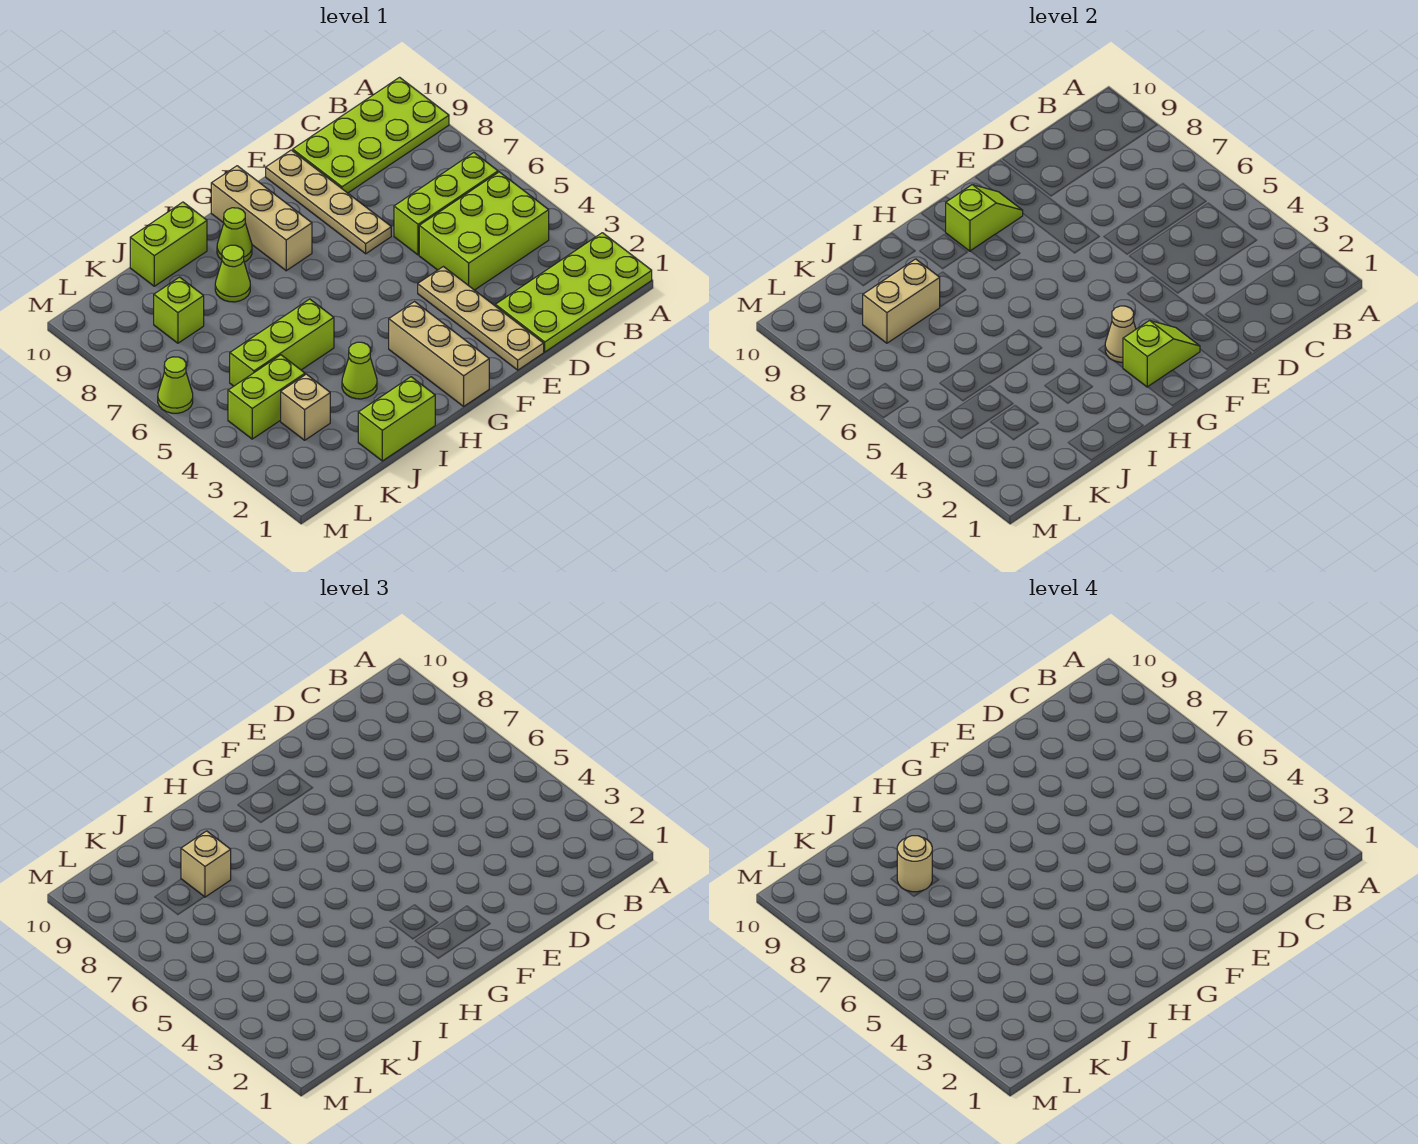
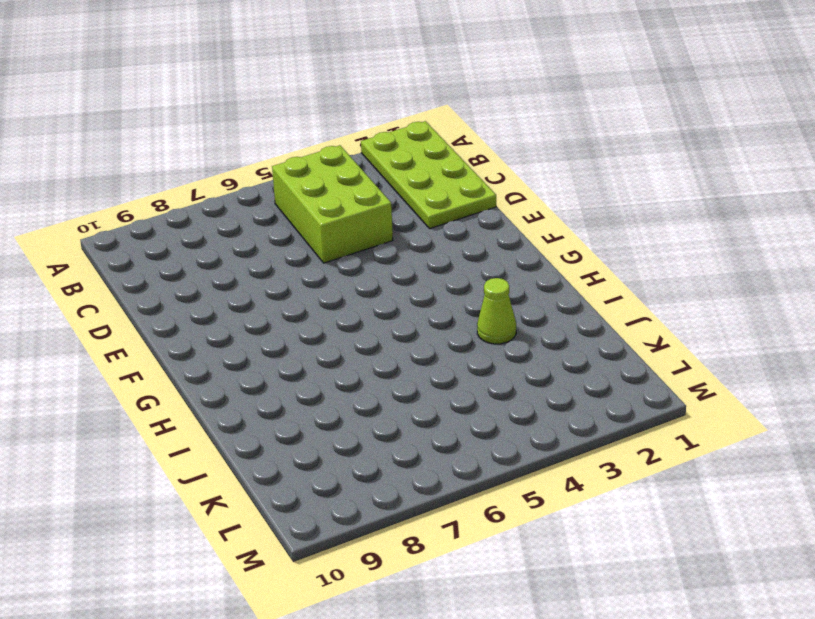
none -> lime 2x4 plate [293,77,449,193]
none -> lime 1x3 brick [394,153,498,255]
none -> tan 1x4 plate [418,267,544,370]

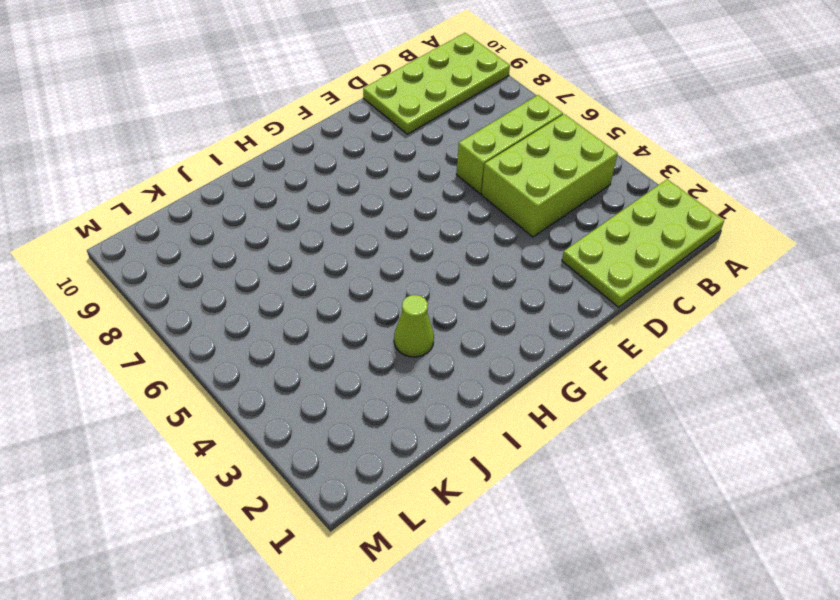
none -> tan 1x4 plate [418,267,544,370]
none -> tan 1x4 plate [266,150,391,254]
none -> tan 1x3 brick [389,302,489,406]

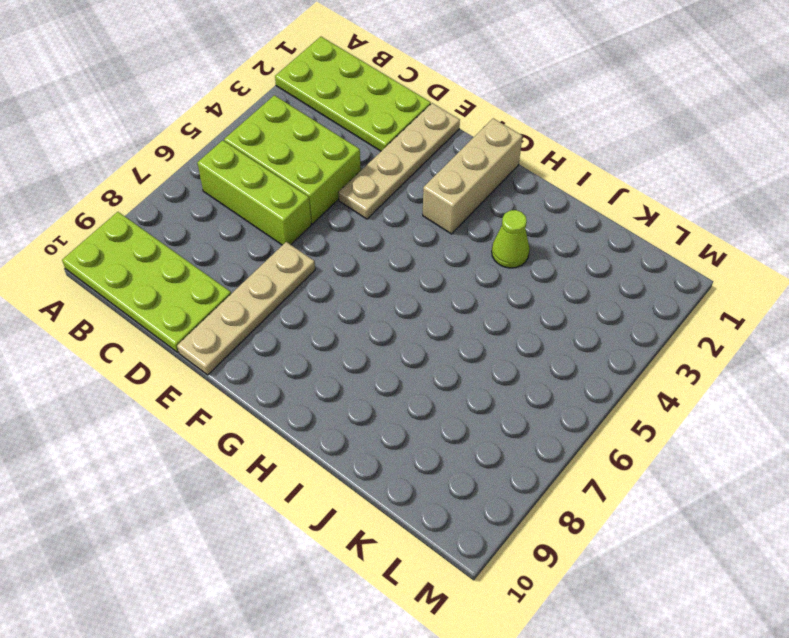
none -> tan 1x3 brick [211,166,312,271]
none -> lime 1x1 cone [217,208,252,262]
none -> lime 1x2 brick [358,377,435,461]

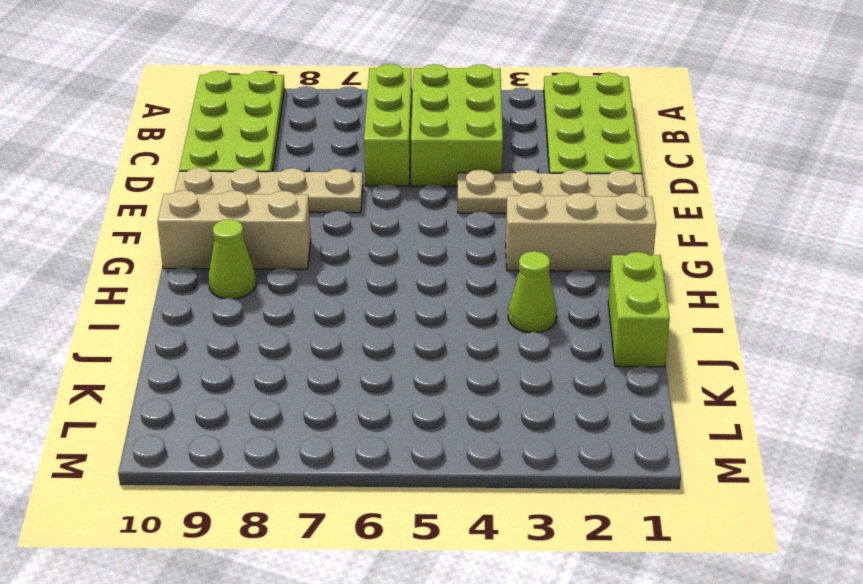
none -> lime 1x3 brick [230,299,334,386]
none -> lime 1x1 cone [215,245,250,302]
none -> lime 1x2 brick [130,202,207,286]

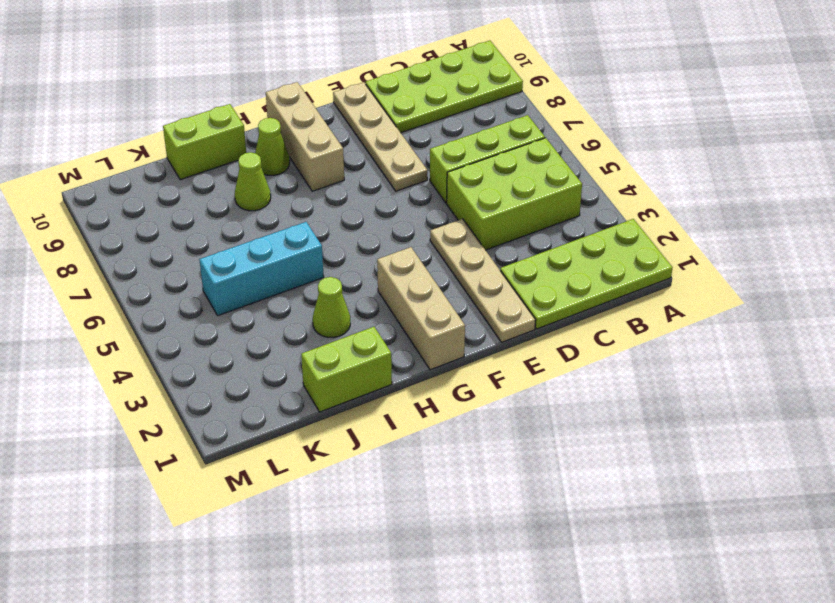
cyan 1x3 brick [199,222,324,316] -> lime 1x3 brick [230,299,334,386]
none -> tan 1x1 brick [281,374,330,440]
none -> lime 1x2 brick [228,355,305,439]
none -> lime 1x1 brick [154,277,204,343]

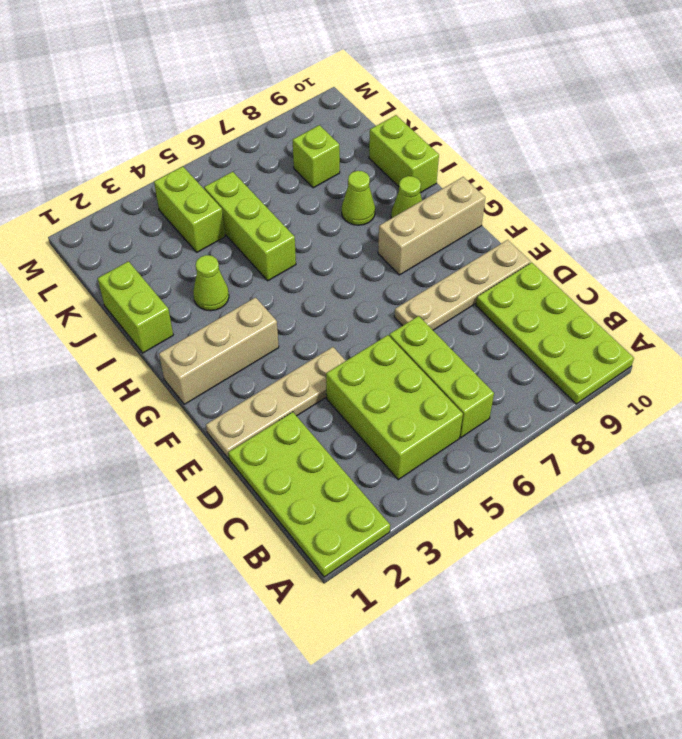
none -> tan 1x1 brick [281,374,330,440]
none -> lime 1x1 cone [158,357,193,413]
none -> lime 1x2 slope [1123,320,1200,387]

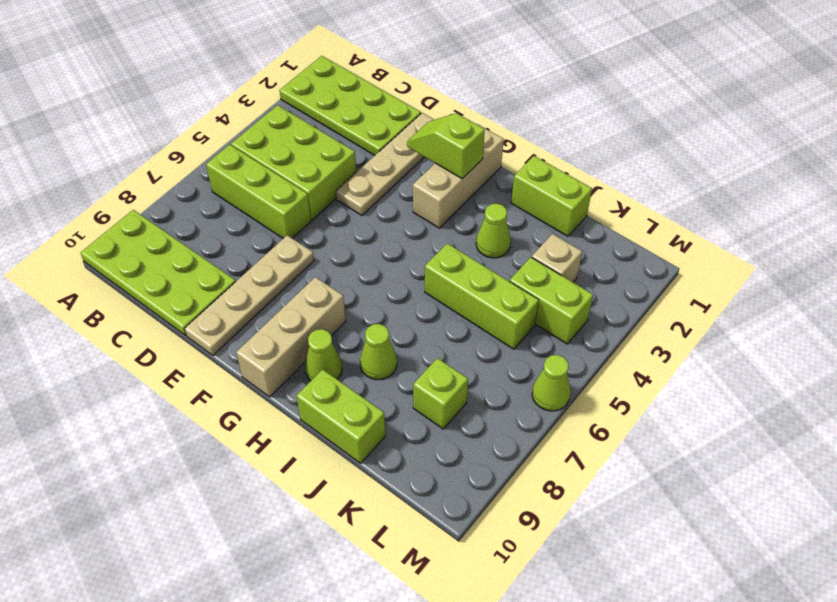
none -> lime 1x2 slope [946,185,1023,251]
none -> tan 1x1 cone [1105,306,1136,362]
none -> tan 1x2 brick [863,259,940,343]

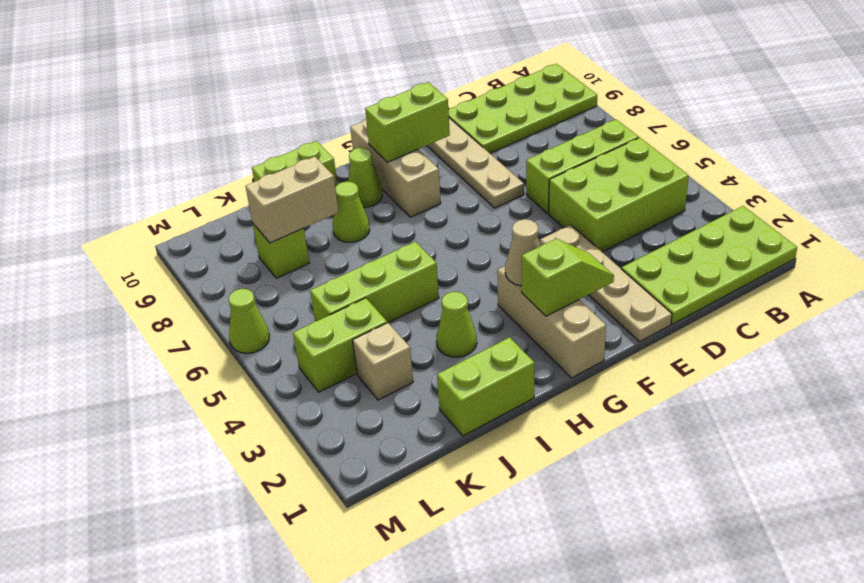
lime 1x2 brick [365,82,450,162] -> lime 1x2 slope [946,185,1023,251]
none -> tan 1x1 brick [181,831,231,897]
none -> tan 1x1 round brick [897,836,932,892]

